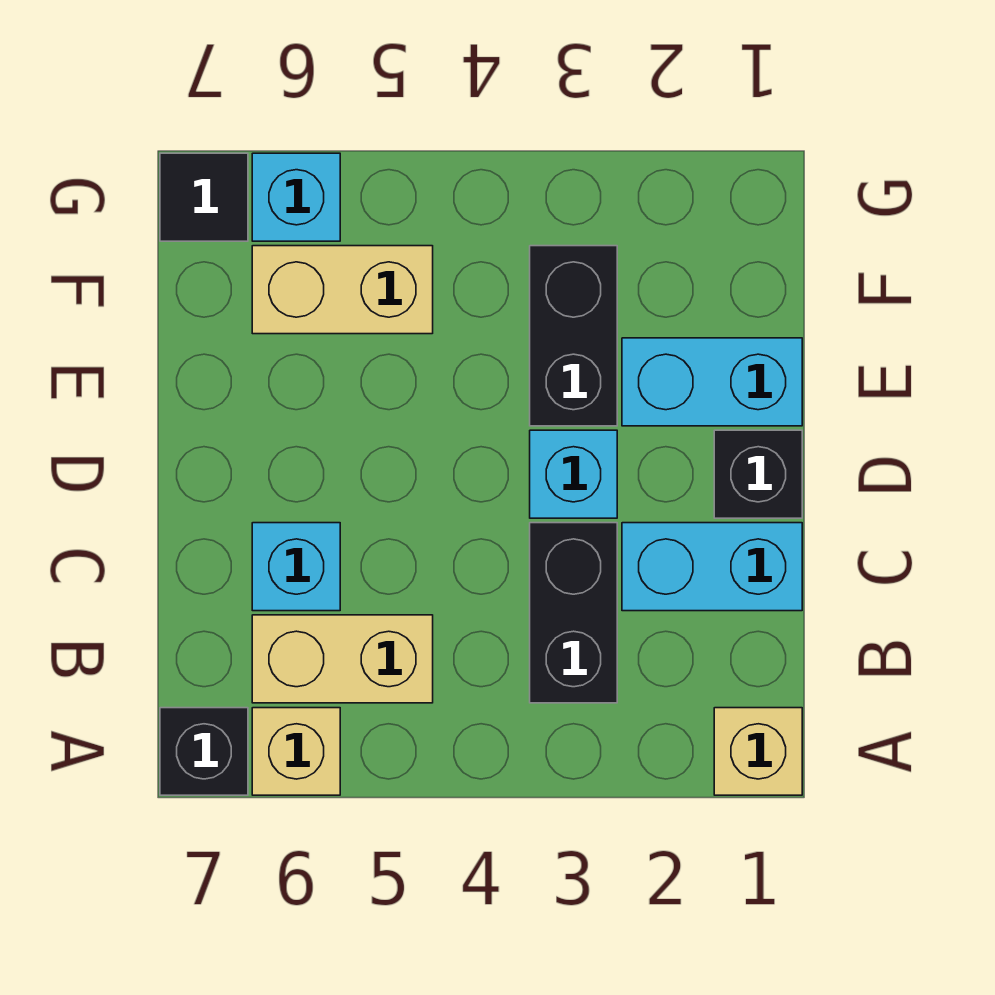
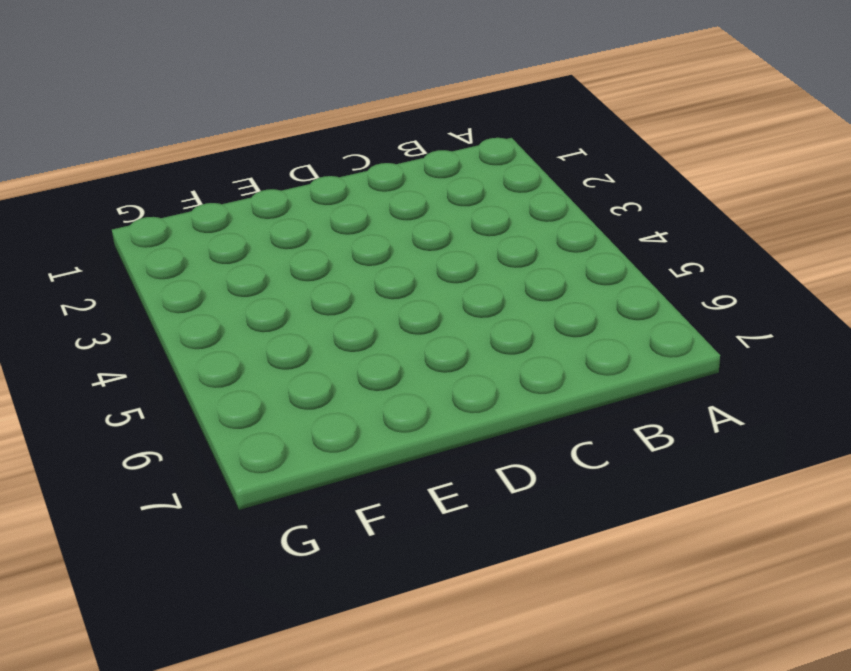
none -> tan 1x1 brick [714,708,802,795]
none -> tan 1x1 brick [252,708,340,795]
none -> black 1x1 brick [160,708,248,795]

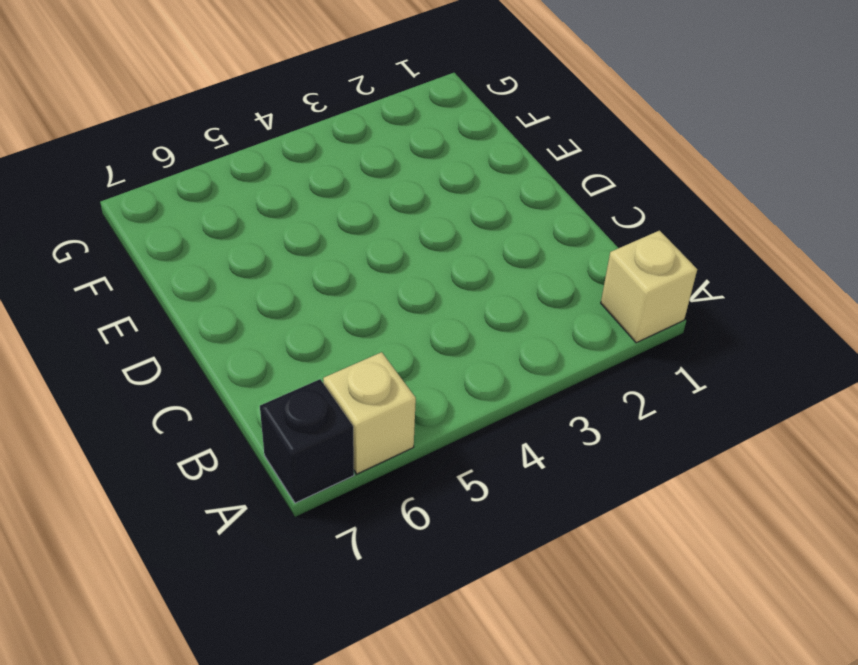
none -> black 1x2 brick [530,523,617,703]
none -> tan 1x2 brick [252,615,433,703]
none -> cyan 1x2 brick [622,523,802,611]

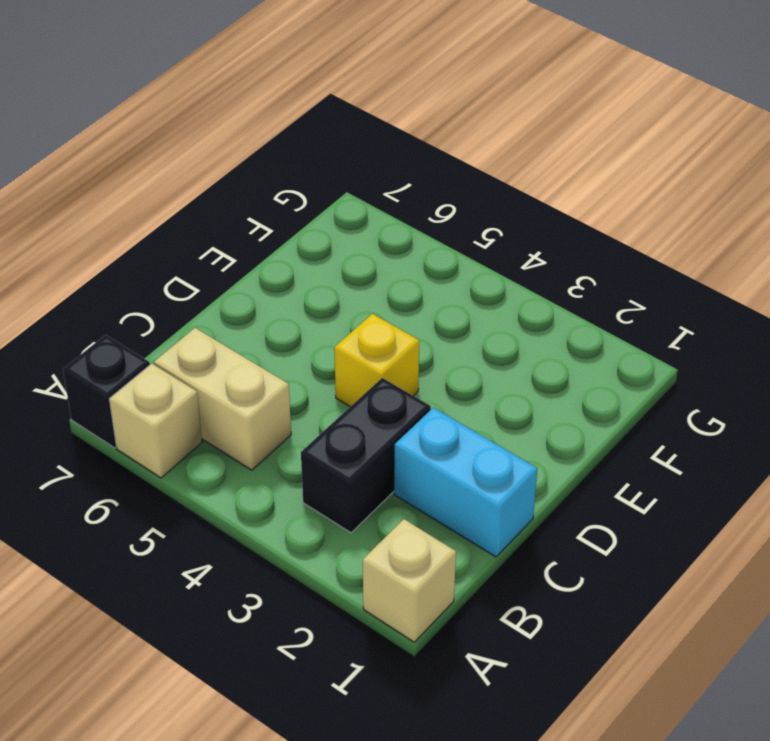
yellow 1x1 brick [334,314,419,407] -> none
none -> cyan 1x1 brick [252,523,340,611]
none -> black 1x1 brick [714,430,802,518]
none -> cyan 1x1 brick [530,430,617,518]

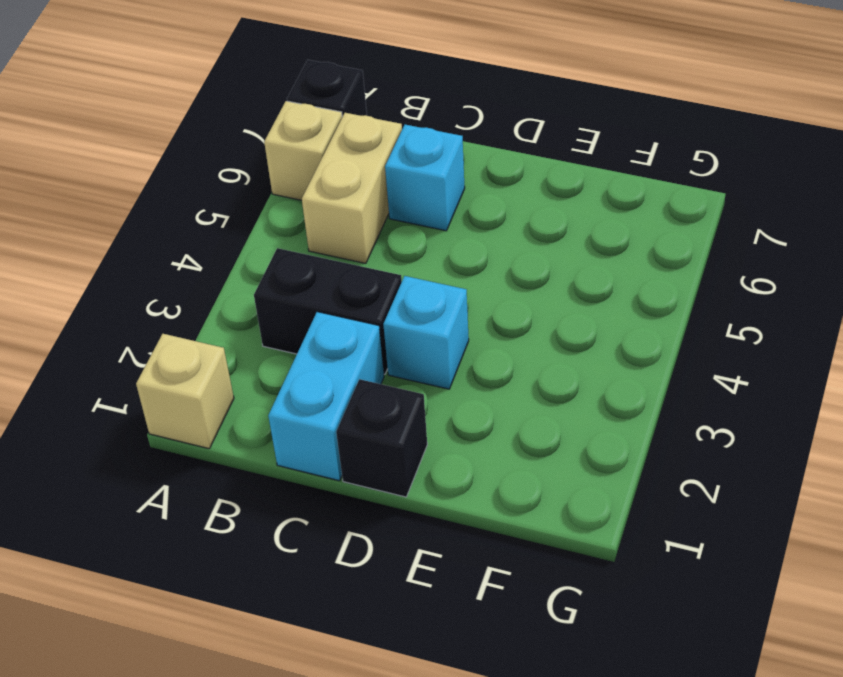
none -> cyan 1x2 brick [622,338,802,426]
none -> black 1x2 brick [530,246,617,426]
none -> tan 1x2 brick [252,246,433,334]

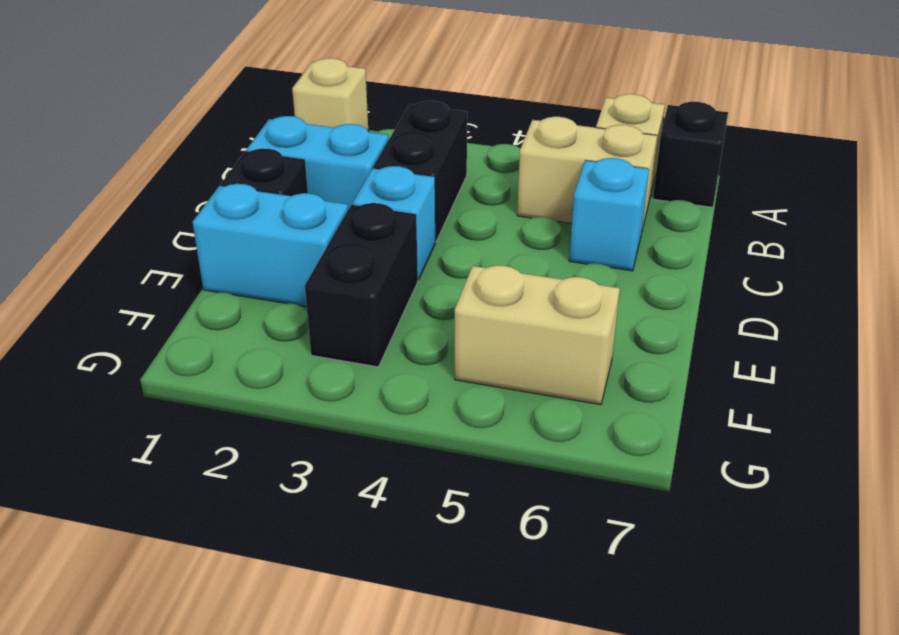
none -> cyan 1x1 brick [252,153,340,241]
none -> black 1x1 tile [160,153,248,241]

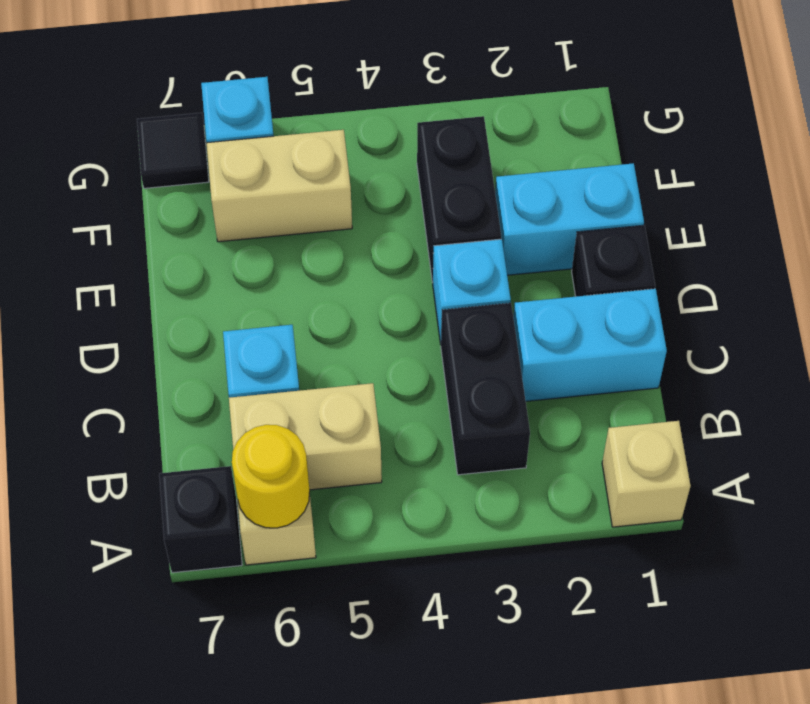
yellow 1x1 round brick [232,425,310,528] -> none

